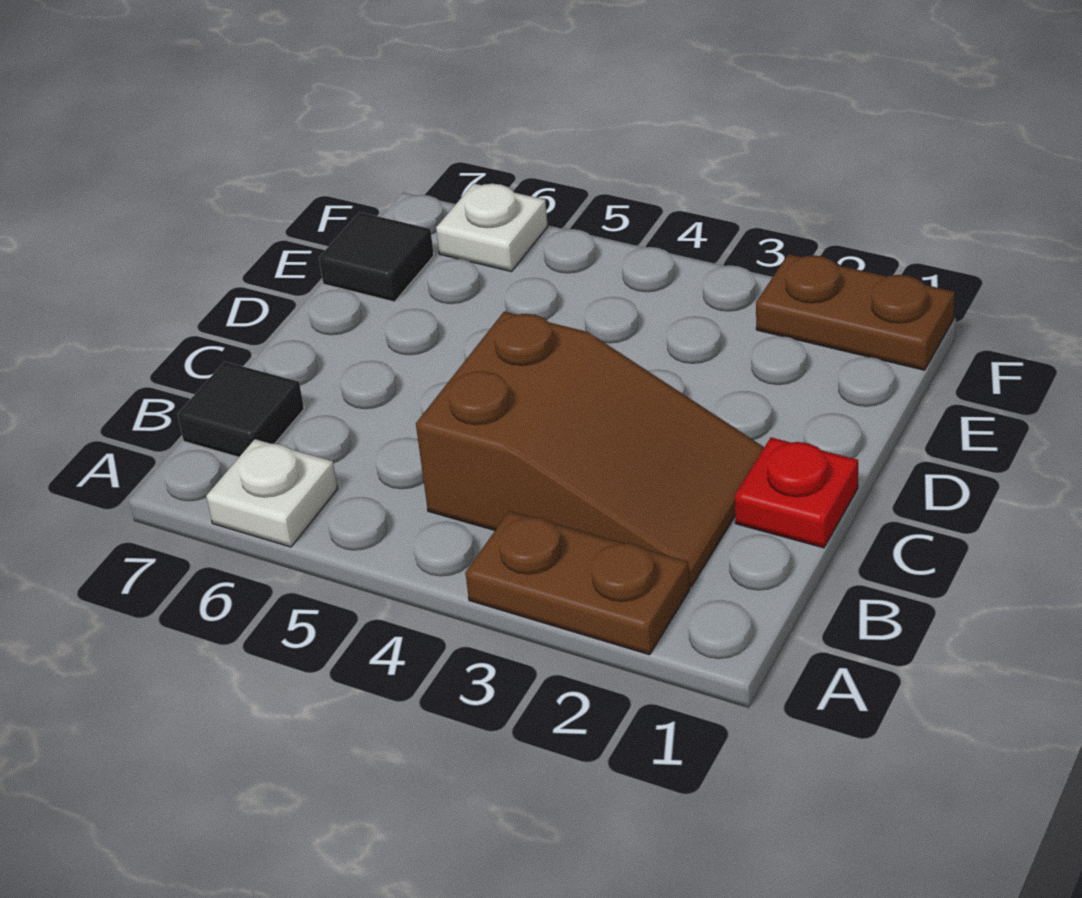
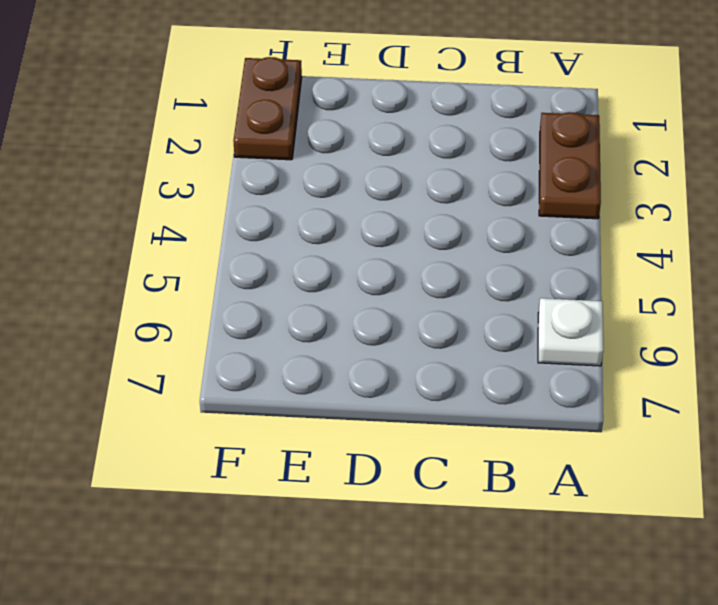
none -> brown 2x3 slope [416,311,764,587]
none -> black 1x1 tile [177,362,304,457]

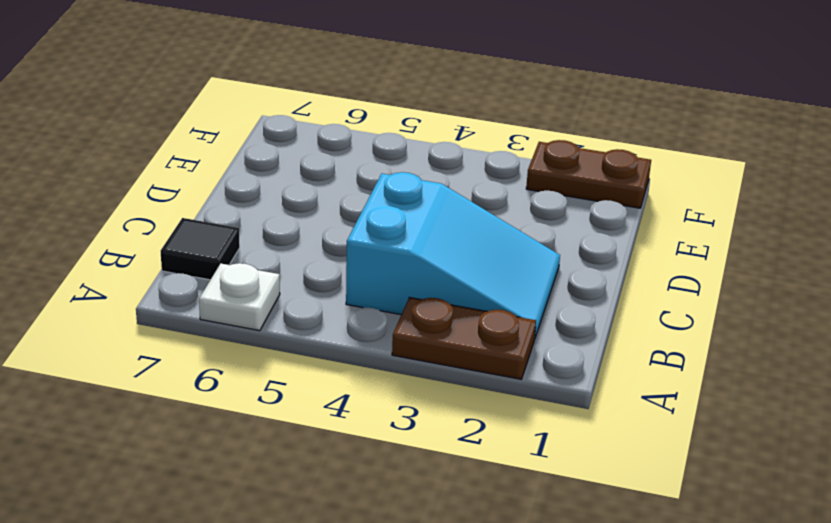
cyan 2x3 slope [346,172,560,337] -> brown 2x3 slope [416,311,764,587]
none -> red 1x1 plate [735,438,858,548]
none -> black 1x1 tile [319,212,434,302]

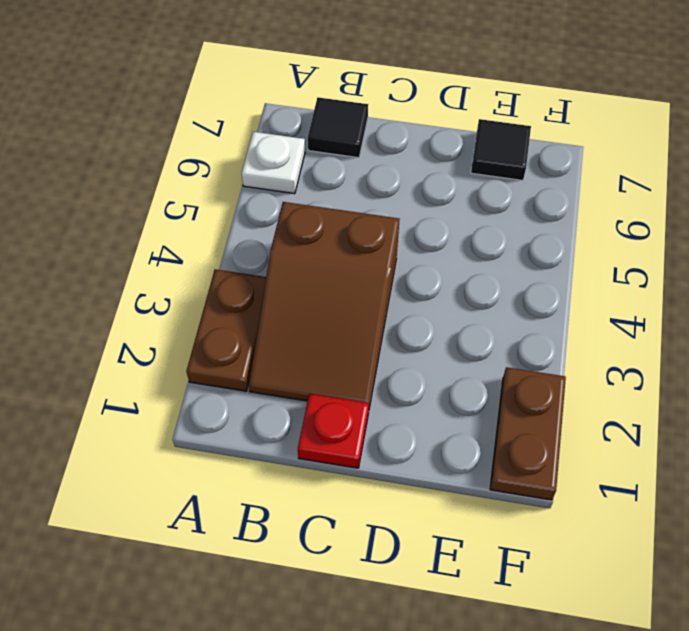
none -> white 1x1 plate [436,184,548,272]

